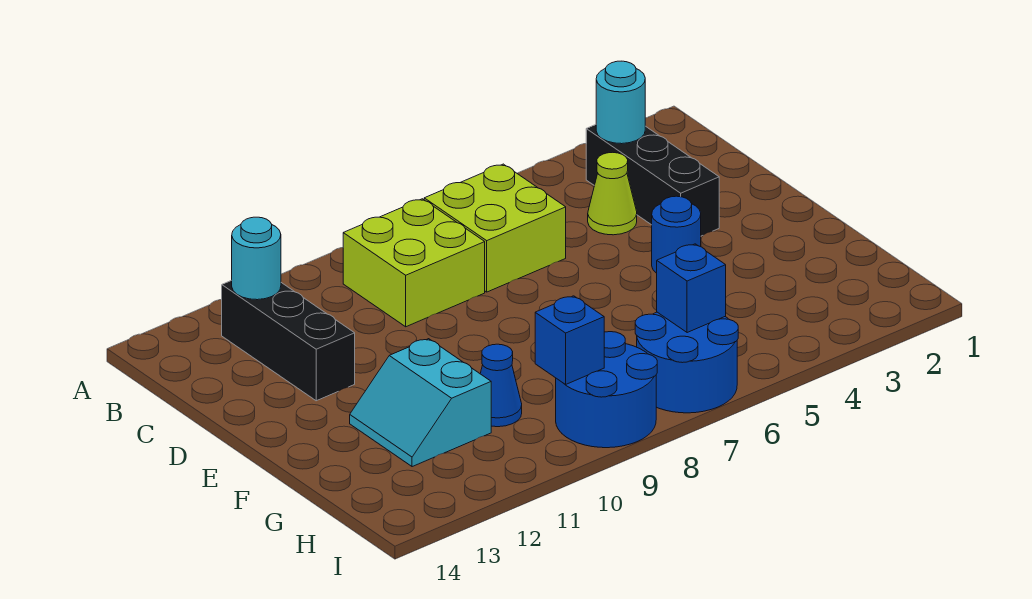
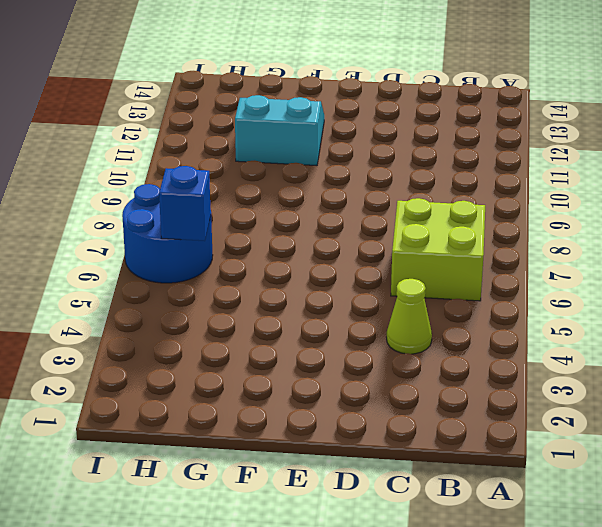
none -> black 1x3 brick [586,125,719,236]
none -> lime 2x2 brick [343,199,485,327]
none -> black 1x3 brick [222,280,355,401]

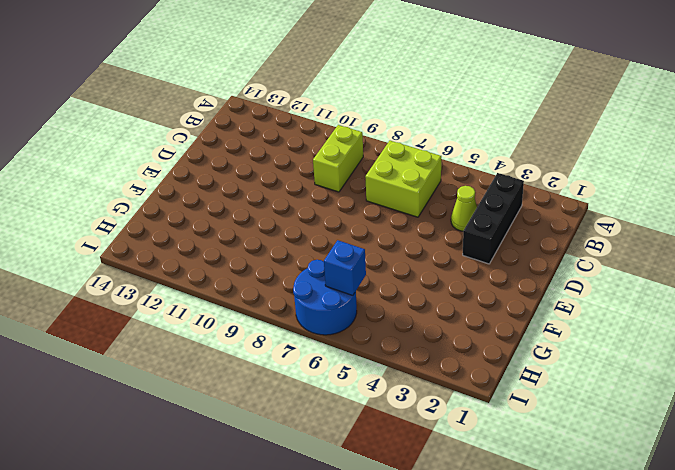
lime 1x2 brick [313,125,363,192] -> lime 2x2 brick [343,199,485,327]
none -> black 1x3 brick [222,280,355,401]
none -> blue 1x1 round brick [652,196,701,273]
none -> cyan 2x2 slope [350,339,491,467]

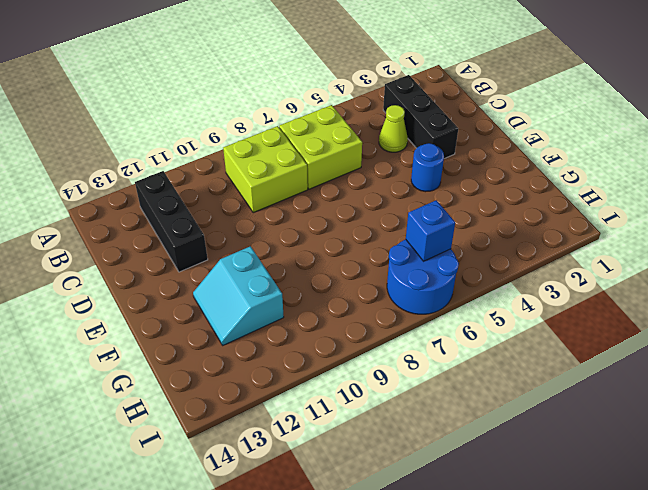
none -> blue 1x1 cone [480,344,522,427]
none -> blue 2x2 round brick [556,332,657,448]
none -> cyan 1x1 round brick [596,61,645,144]

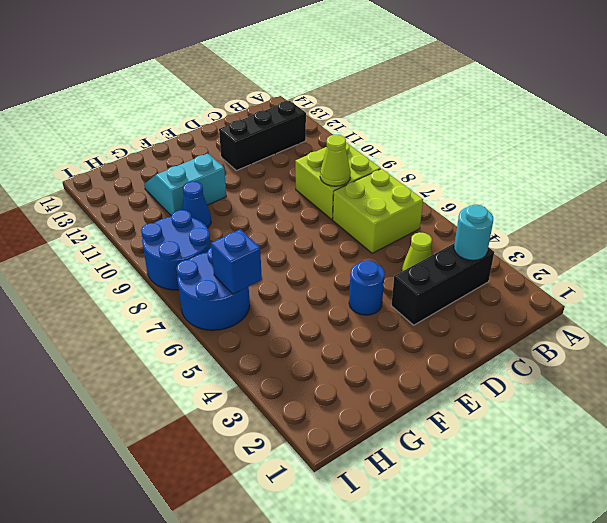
lime 1x1 cone [320,135,351,186] -> none
none -> cyan 1x1 round brick [232,217,281,300]
none -> blue 1x1 brick [535,296,604,385]

